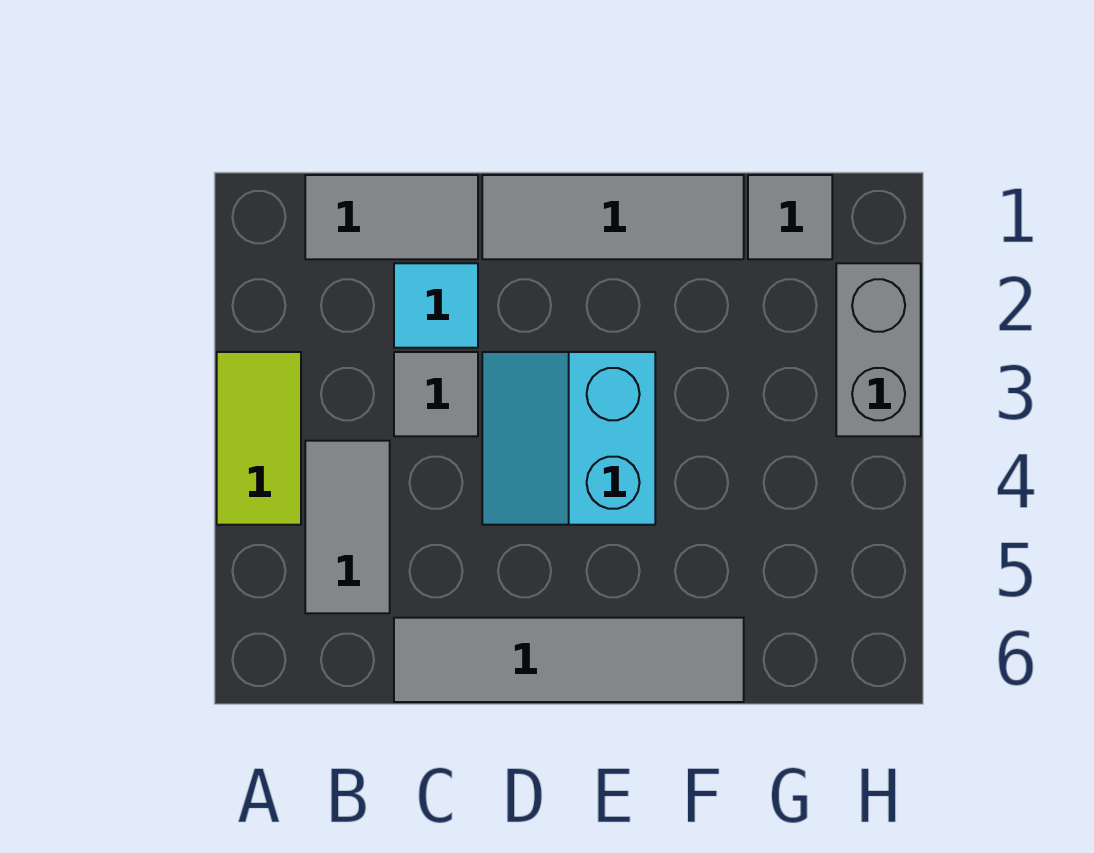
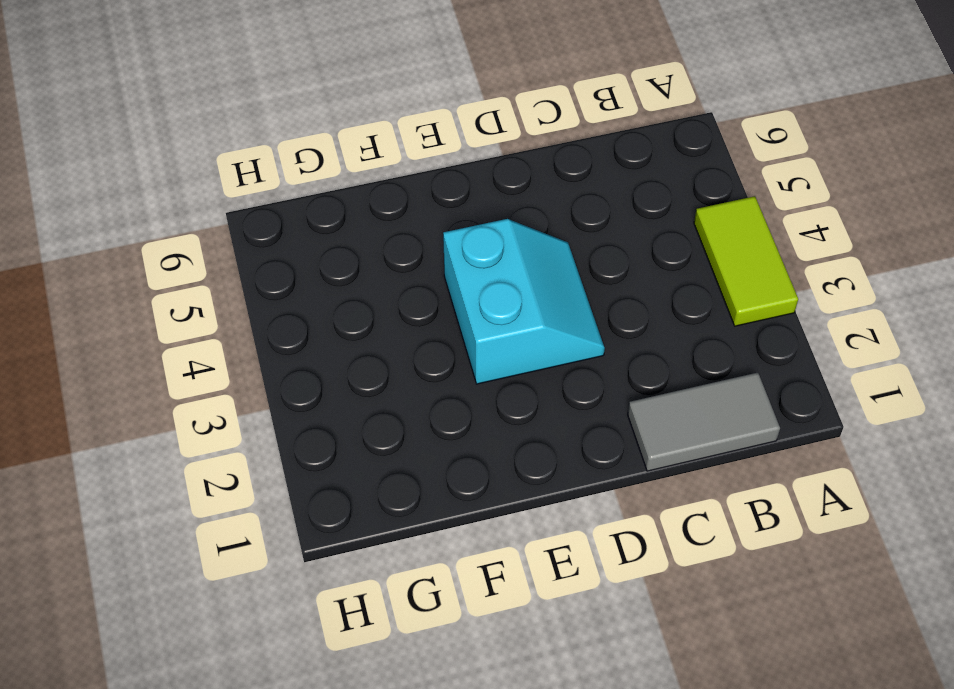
none -> grey 1x2 tile [305,441,390,613]
none -> cyan 1x1 tile [394,263,478,348]

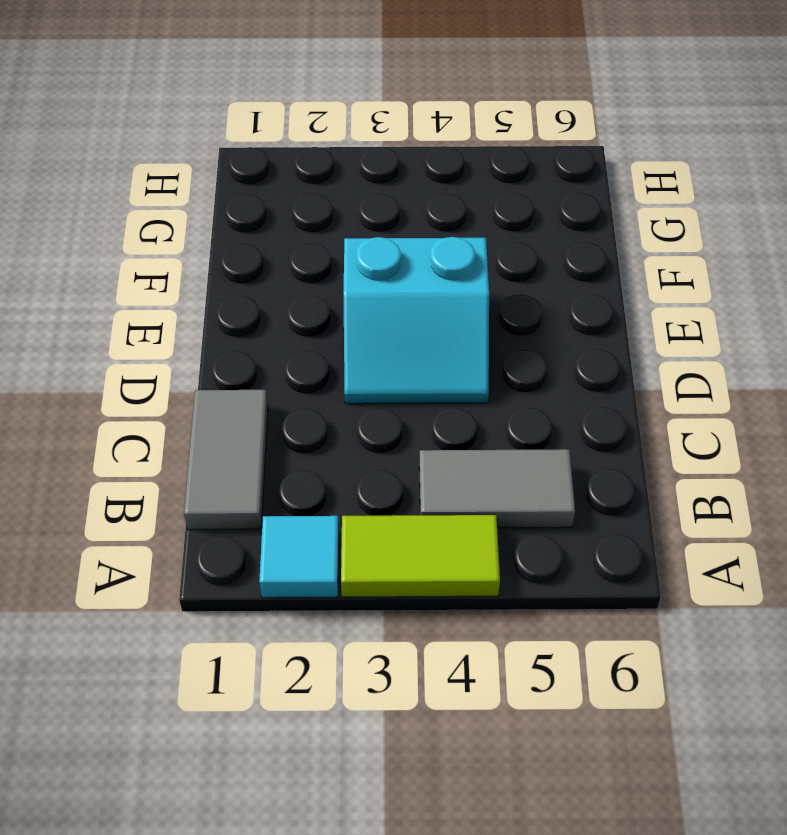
cyan 1x1 tile [259,516,339,598] -> cyan 1x1 tile moved to [394,263,478,348]
none -> grey 1x1 tile [394,352,478,436]
none -> grey 1x4 tile [394,618,744,702]

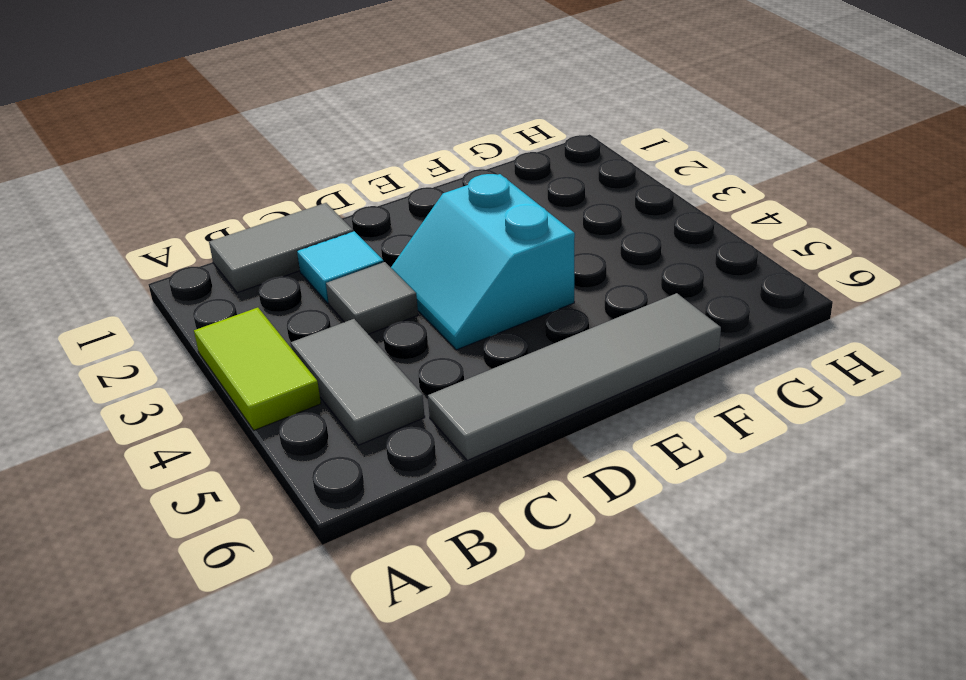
none -> grey 1x3 tile [482,175,744,259]
none -> grey 1x1 tile [748,175,832,259]

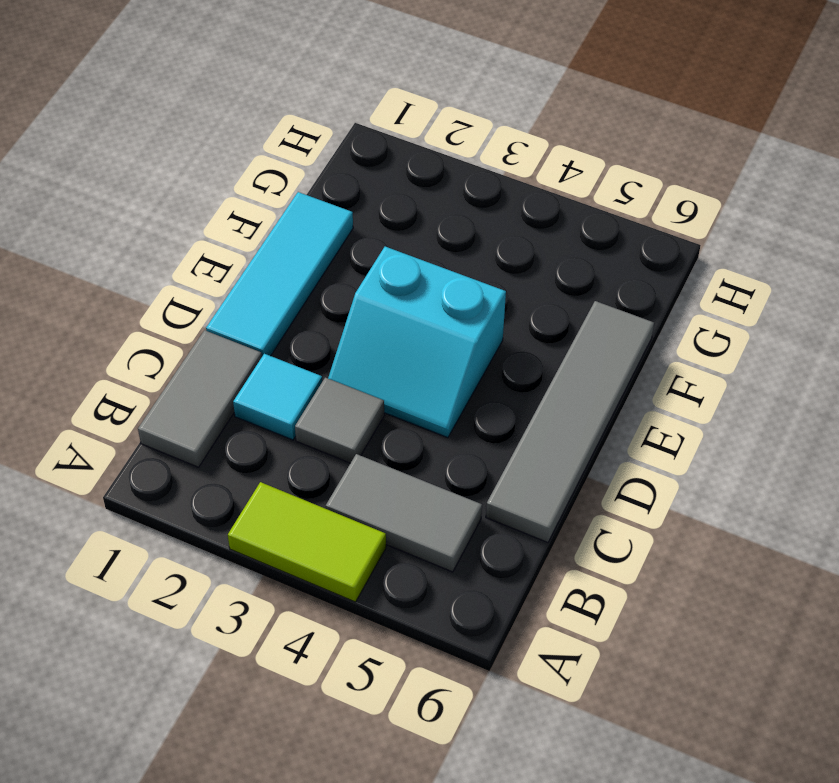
cyan 1x3 tile [206,192,353,356] -> grey 1x3 tile [482,175,744,259]
none -> grey 1x1 tile [748,175,832,259]
none -> grey 1x2 brick [836,263,921,436]

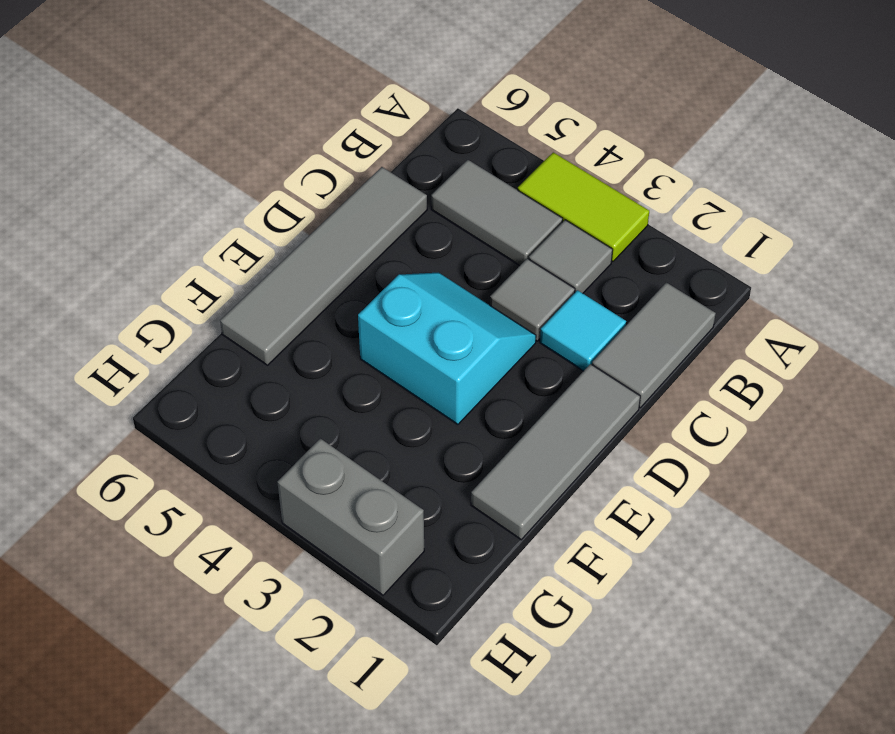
grey 1x1 tile [529,220,613,293] -> grey 1x1 tile moved to [748,175,832,259]

